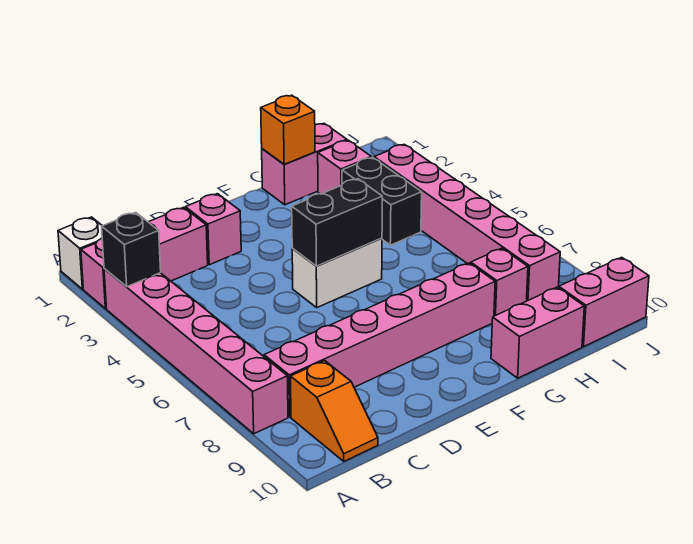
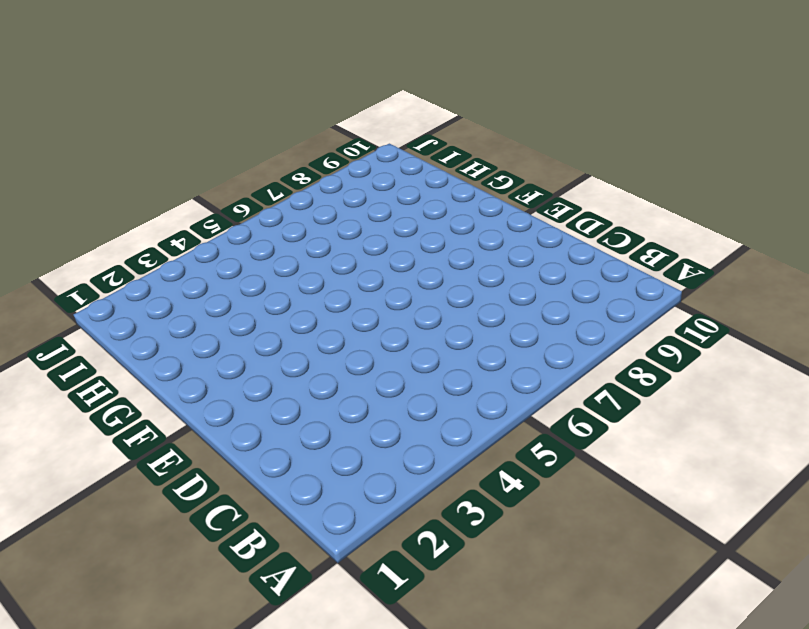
none -> white 1x1 brick [58,217,102,289]
none -> pink 1x3 brick [81,207,208,309]
none -> pink 1x6 brick [104,269,288,434]

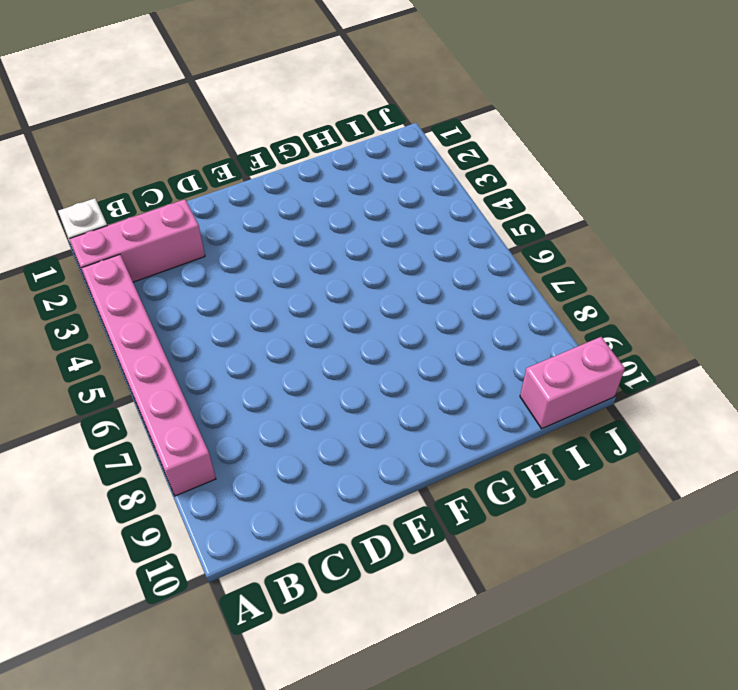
none -> pink 1x6 brick [264,263,495,417]
none -> orange 1x2 slope [291,361,378,461]
none -> pink 1x1 brick [185,194,241,265]

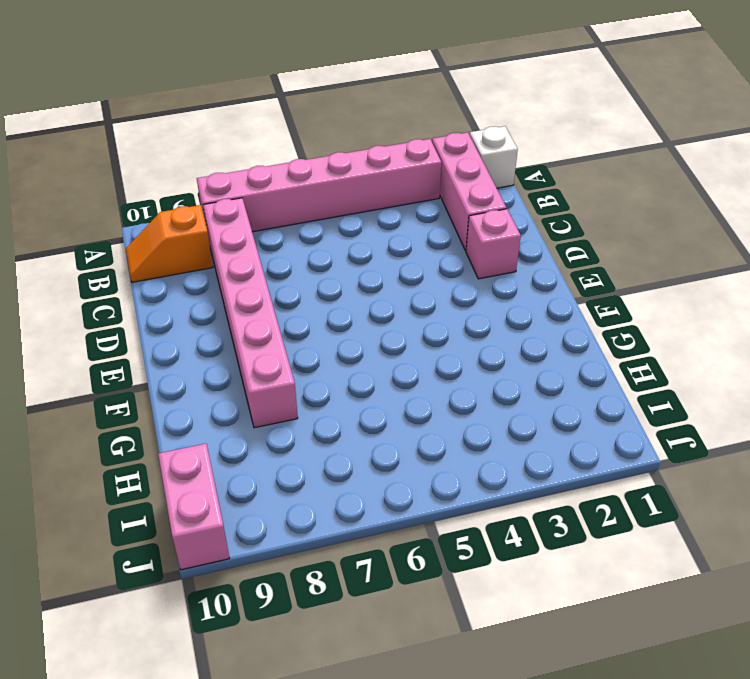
none -> white 1x2 brick [292,238,382,308]
none -> pink 1x2 brick [262,124,347,205]
none -> pink 1x2 brick [491,287,584,378]

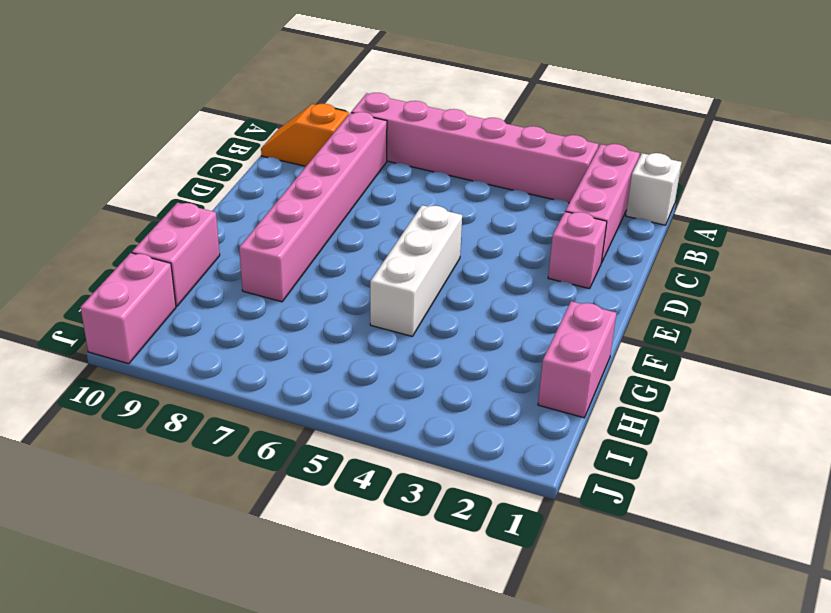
white 1x3 brick [370,205,462,336] -> white 1x2 brick [292,238,382,308]
none -> pink 1x1 brick [318,140,371,194]
none -> black 1x2 brick [342,157,422,245]
none -> pink 1x1 brick [471,248,528,316]

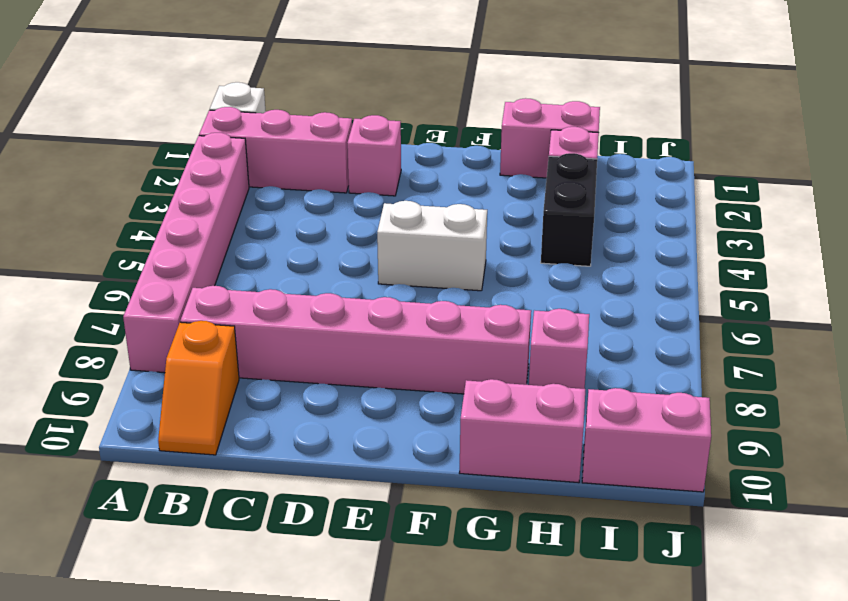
none -> pink 1x6 brick [374,144,560,301]
none -> black 1x1 brick [102,212,161,287]
none -> black 1x2 brick [292,179,382,266]

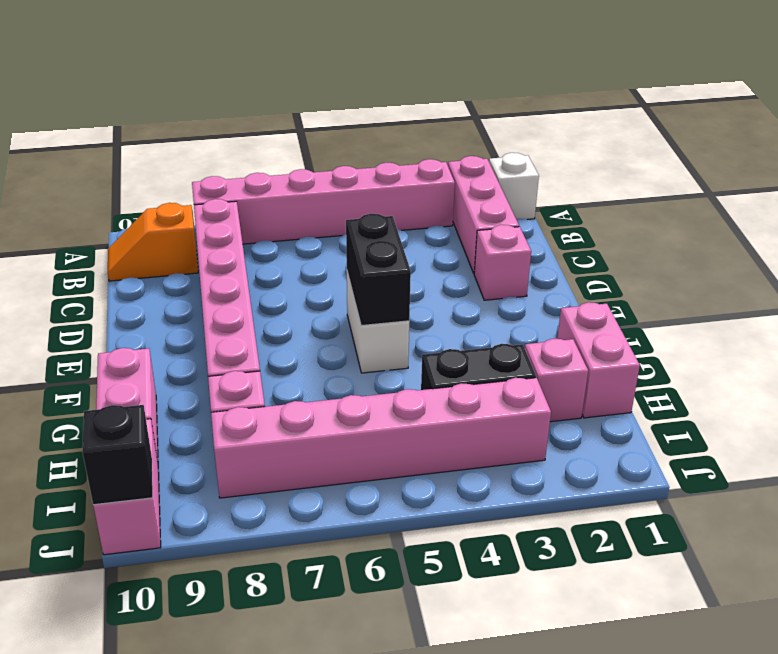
black 1x1 brick [82,405,153,505] -> black 1x1 brick moved to [102,212,161,287]
none -> orange 1x1 brick [261,95,315,164]

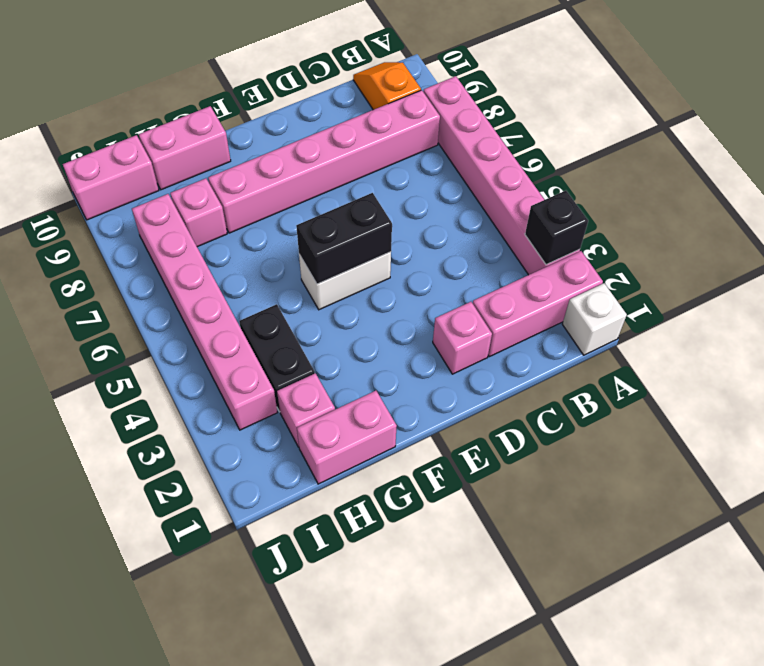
none -> orange 1x1 brick [261,95,315,164]

